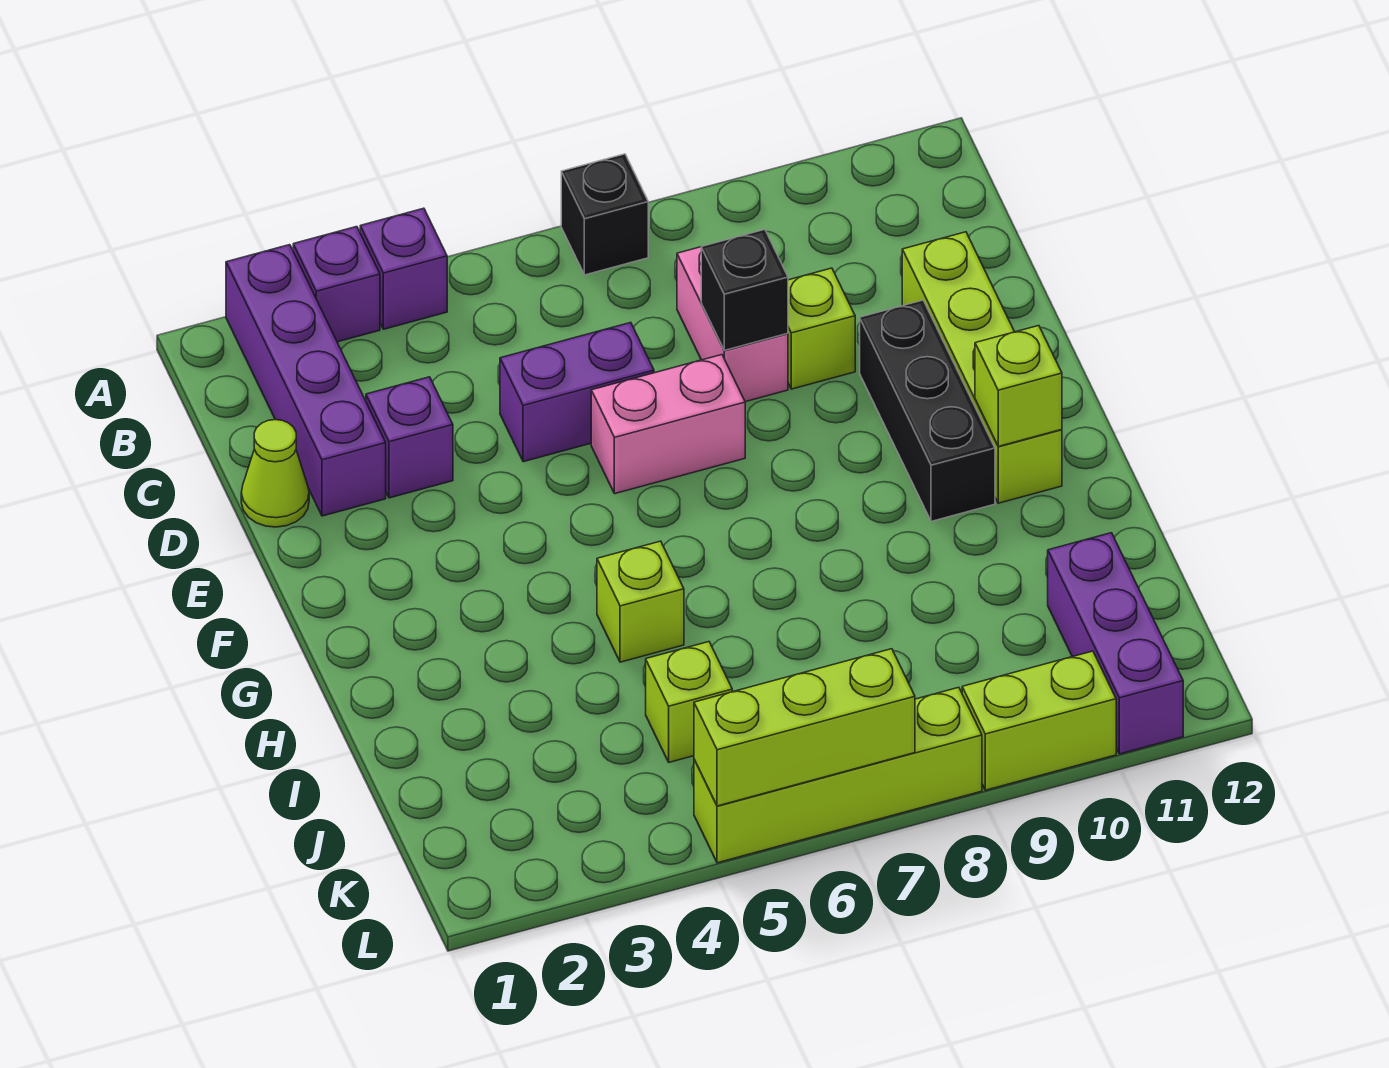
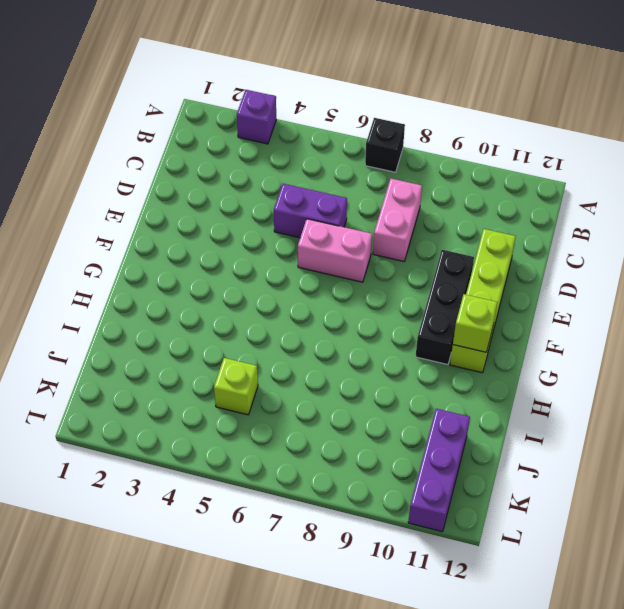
none -> purple 1x4 brick [226,245,386,516]
none -> purple 1x1 brick [360,208,447,329]
none -> lime 1x1 cone [241,420,309,527]

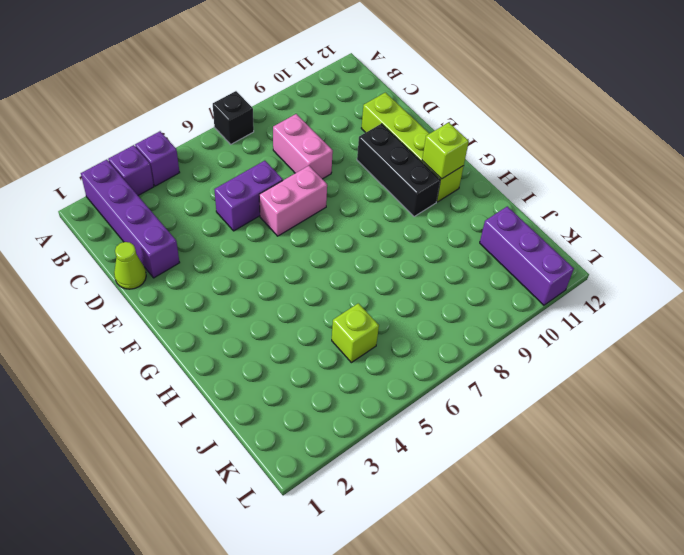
none -> purple 1x1 brick [366,377,453,498]
none -> lime 1x1 brick [788,268,855,389]
none -> lime 1x1 brick [597,541,684,662]

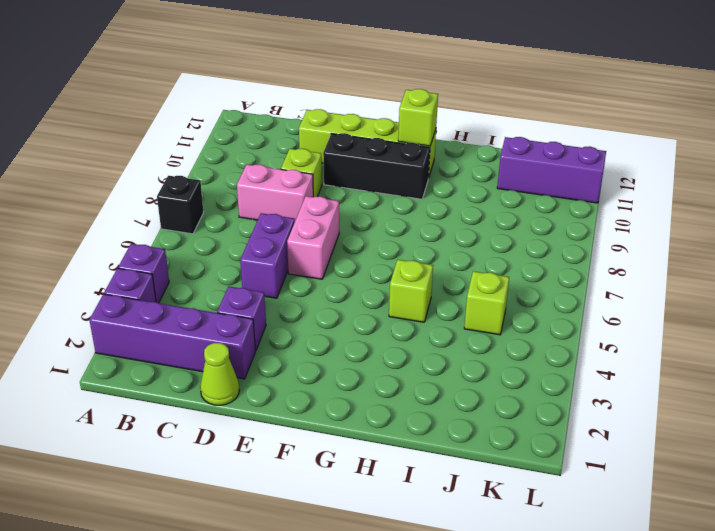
none -> lime 1x4 brick [694,687,982,863]
none -> lime 1x2 brick [962,651,1116,790]
none -> black 1x1 brick [701,230,788,350]

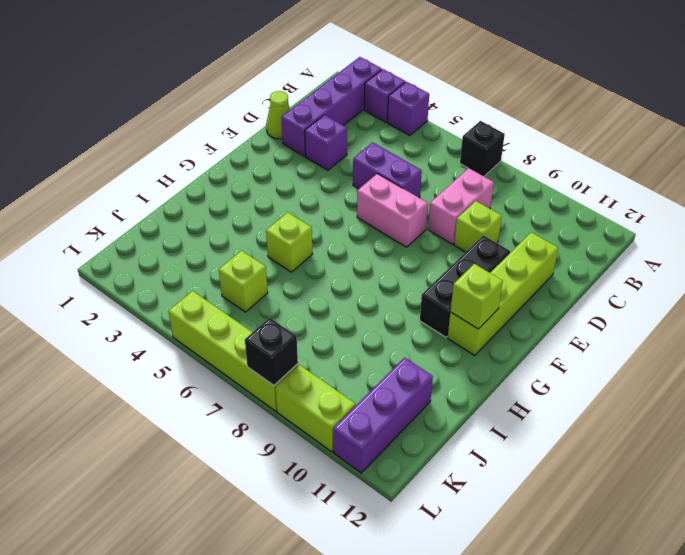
black 1x1 brick [245,318,298,385] -> black 1x1 brick moved to [701,230,788,350]
none -> lime 1x3 brick [694,649,915,806]

